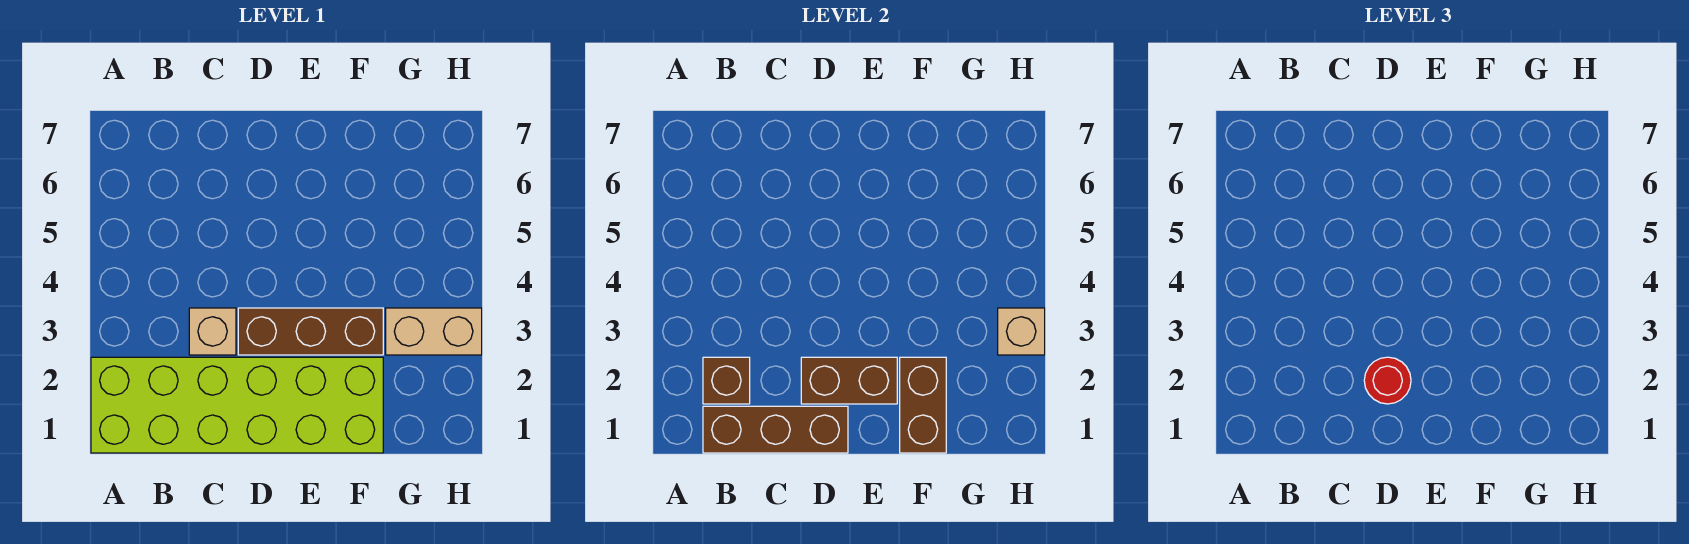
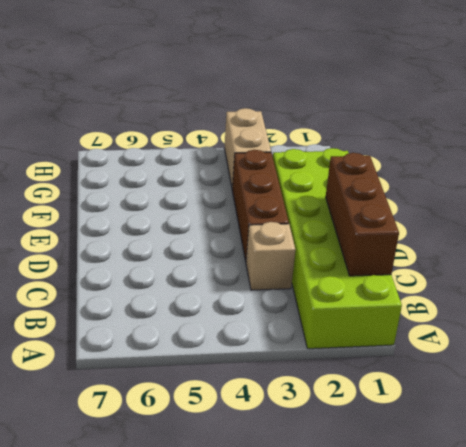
none -> brown 1x1 brick [703,357,750,404]
none -> brown 1x2 brick [801,357,897,404]

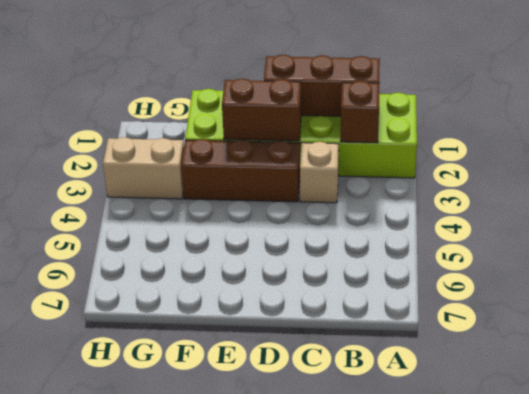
none -> brown 1x2 brick [900,357,946,453]
none -> tan 1x1 brick [998,308,1045,355]

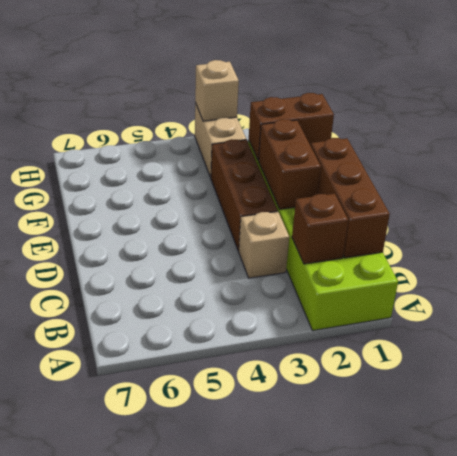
none -> red 1x1 round brick [1364,357,1411,404]

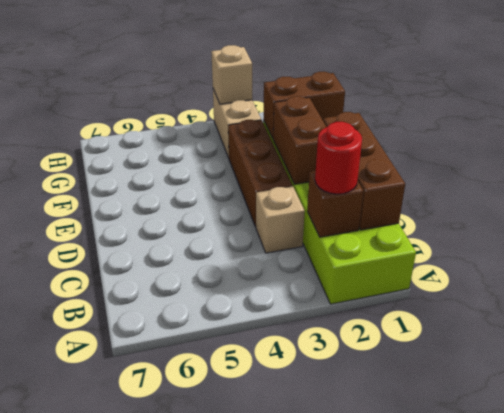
red 1x1 round brick [315,122,362,194] -> red 1x1 round brick moved to [1364,357,1411,404]

